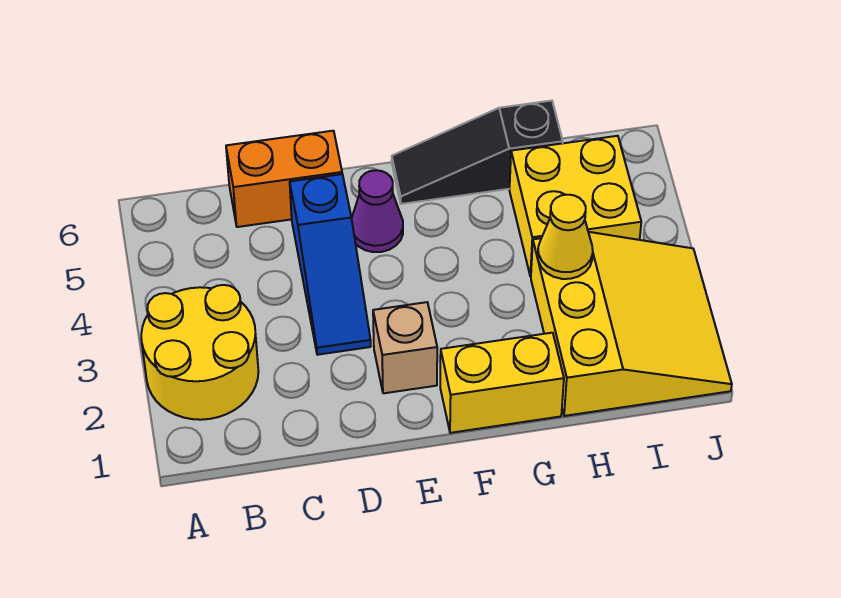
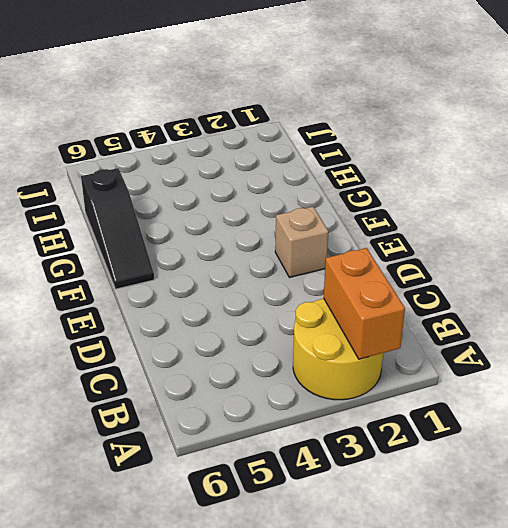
orange 1x2 brick [324,248,405,359] -> orange 1x2 brick moved to [226,131,342,227]
none -> blue 1x3 slope [290,174,371,355]
none -> purple 1x1 cone [352,170,403,252]

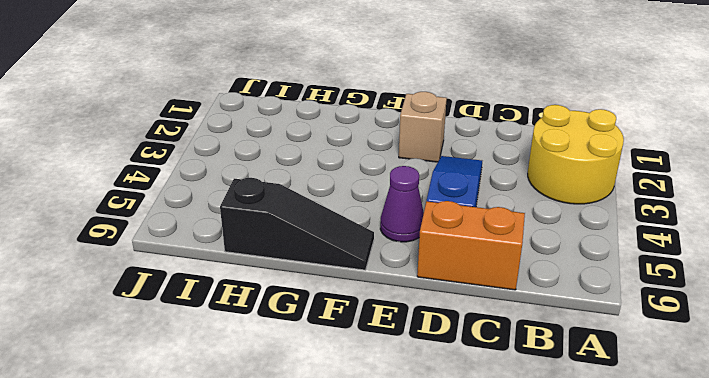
none -> yellow 1x2 brick [440,333,564,433]
none -> yellow 3x3 slope [531,232,732,416]

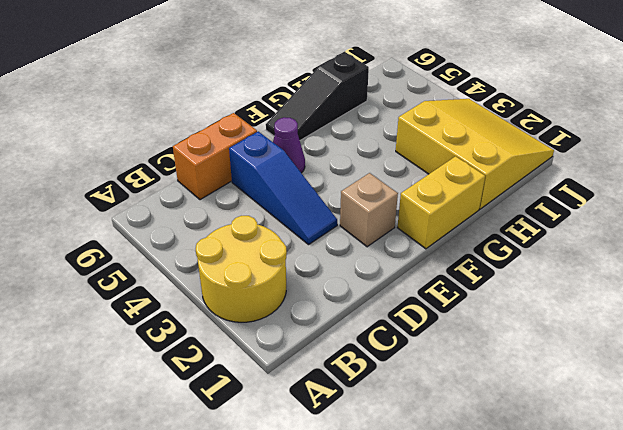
none -> yellow 2x2 brick [510,136,641,277]
none -> yellow 1x1 cone [538,195,593,279]

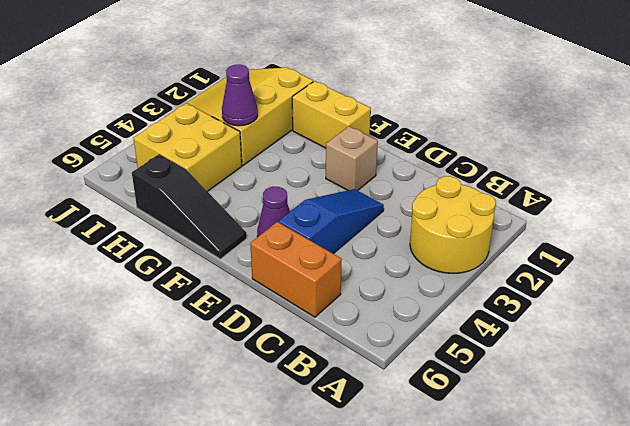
purple 1x1 cone [222,65,258,126] -> yellow 1x1 cone [538,195,593,279]

